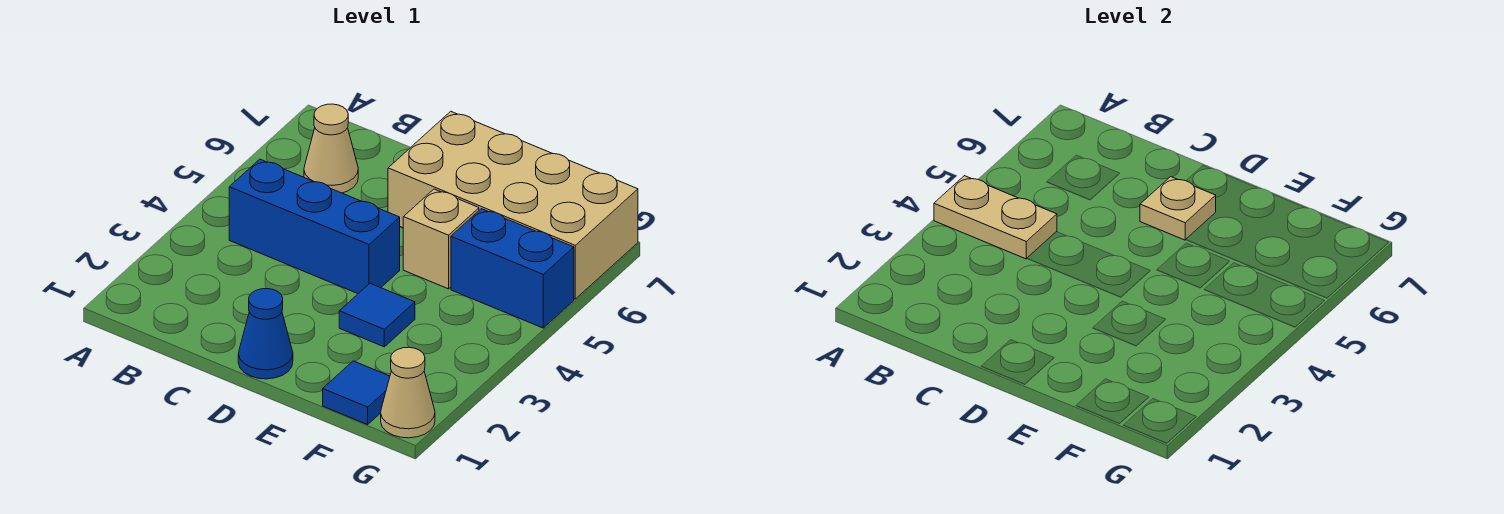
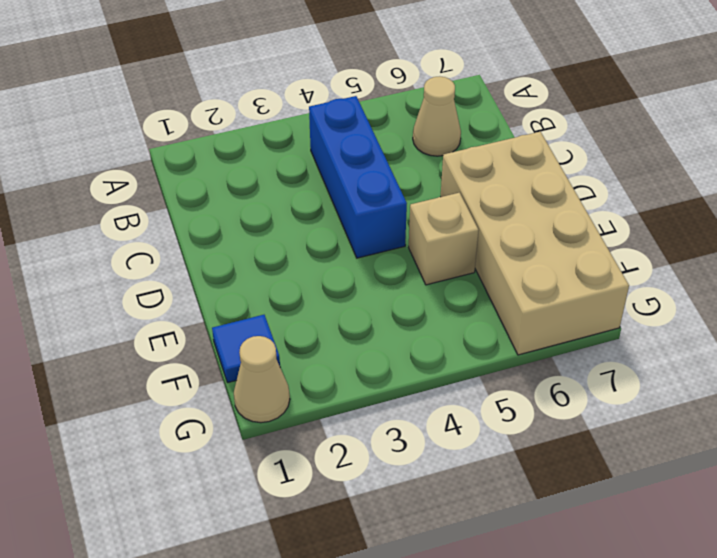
none -> blue 1x1 cone [238,289,293,379]
none -> blue 1x1 tile [339,283,415,347]

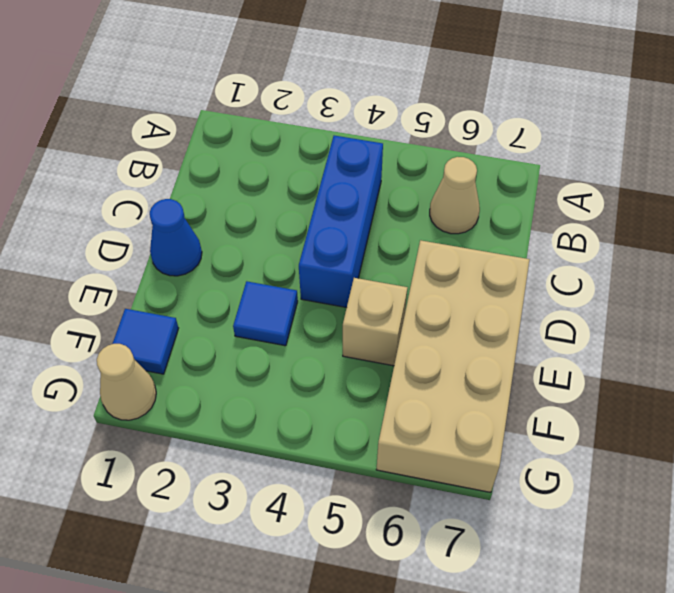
none -> blue 1x2 brick [451,209,574,328]
none -> tan 1x2 plate [934,176,1057,259]

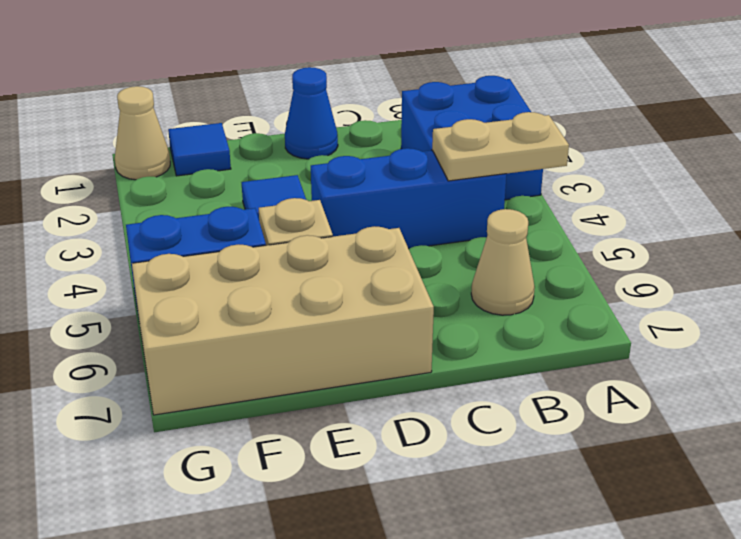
blue 2x2 brick [401,76,543,200] -> none
none -> tan 1x1 plate [1140,177,1216,240]

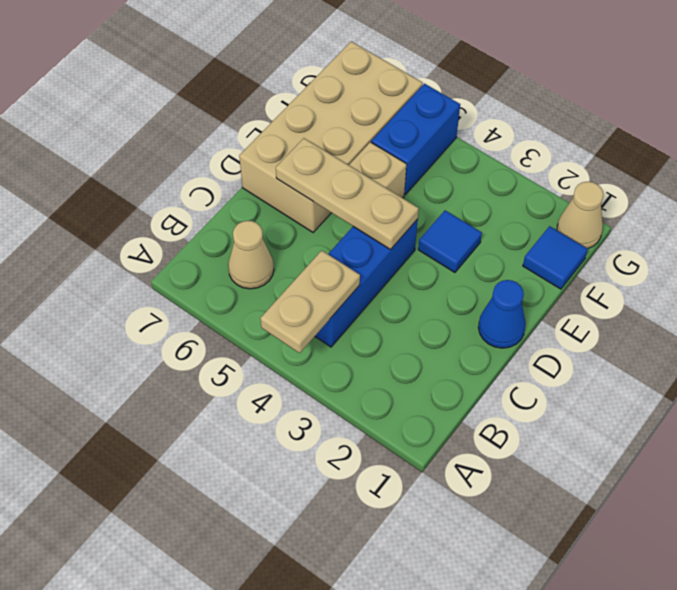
tan 1x3 plate [276,138,419,250] -> tan 1x1 plate [1140,177,1216,240]

